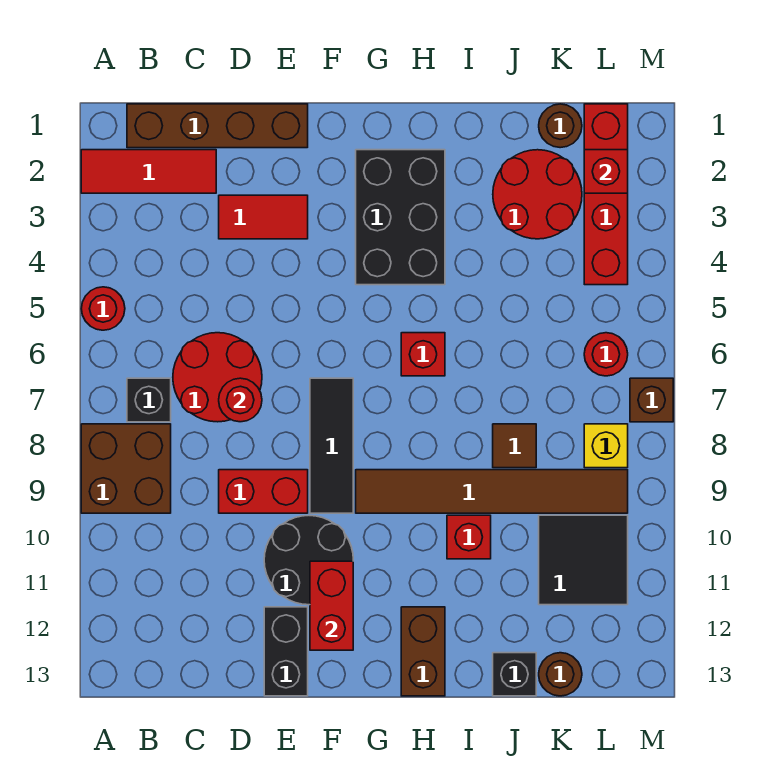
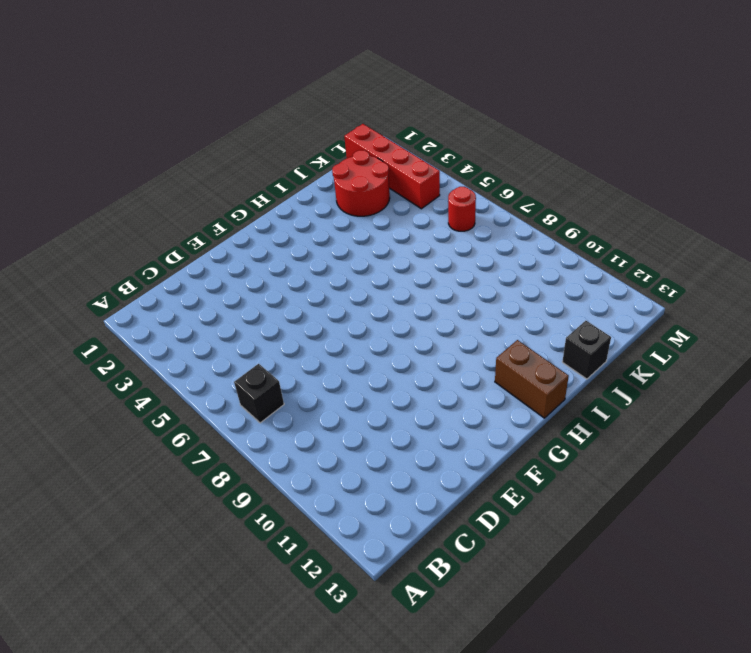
none -> red 1x3 tile [81,150,216,193]
none -> red 1x1 round brick [81,287,125,330]
none -> brown 2x2 brick [81,424,171,513]

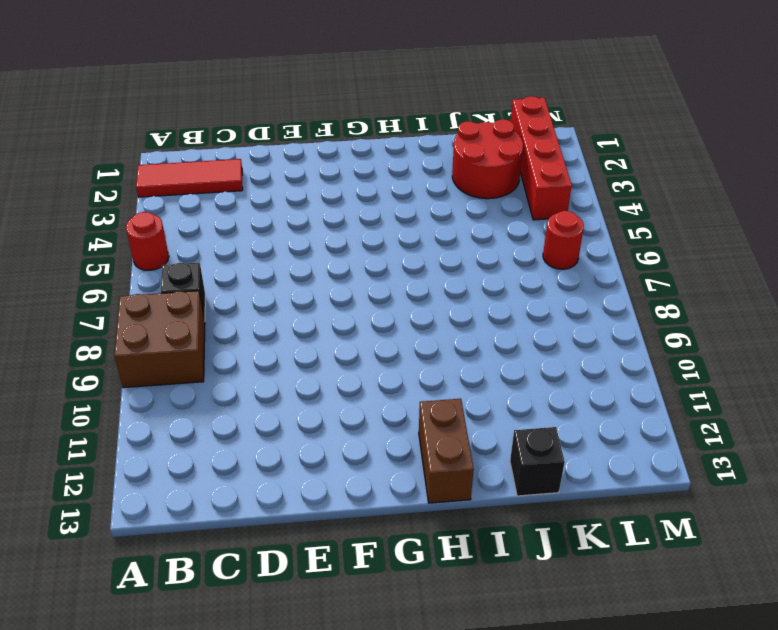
none -> brown 1x4 brick [127,104,308,148]
none -> red 2x2 round brick [173,333,262,422]
none -> red 1x2 tile [219,195,308,239]

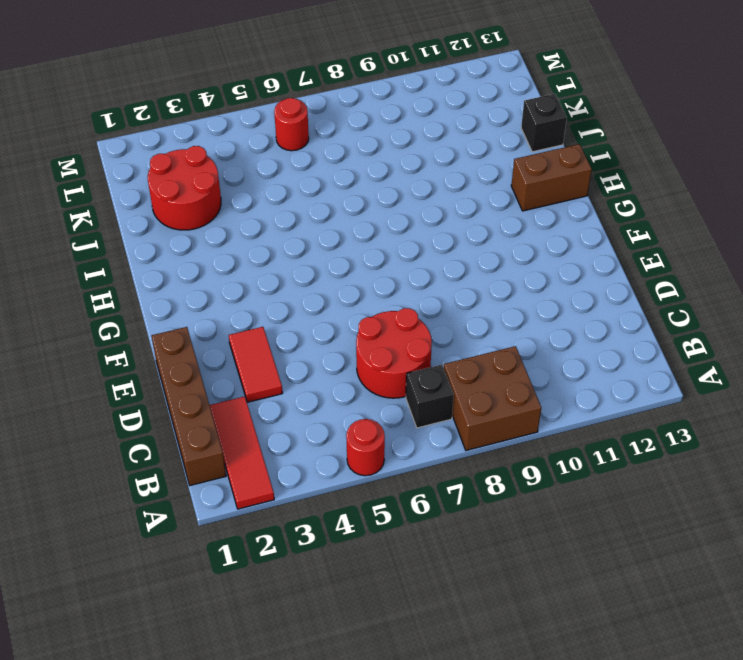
none -> red 1x2 brick [219,470,308,513]
none -> black 2x2 round brick [264,516,353,605]
none -> black 1x2 brick [264,607,308,696]

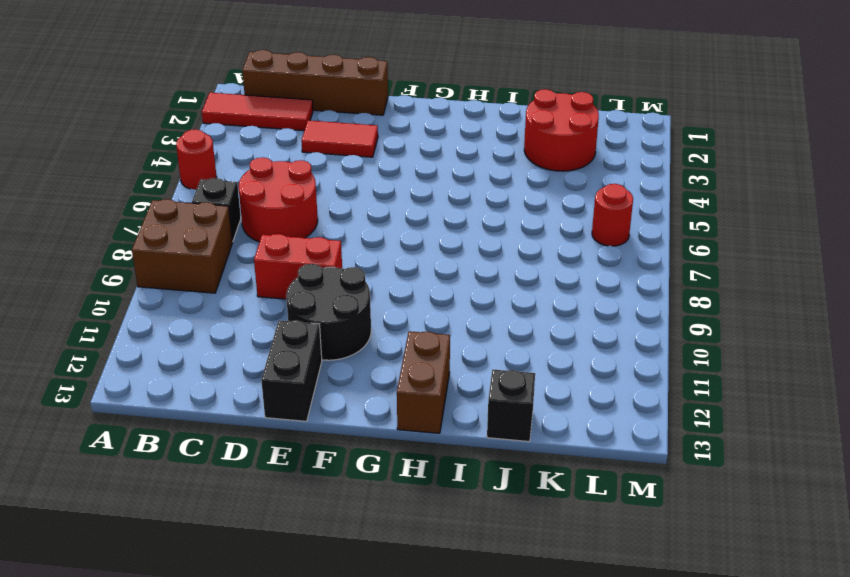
none -> black 1x3 tile [310,378,353,513]
none -> black 2x3 brick [356,150,445,285]
none -> brown 1x6 tile [356,470,628,513]

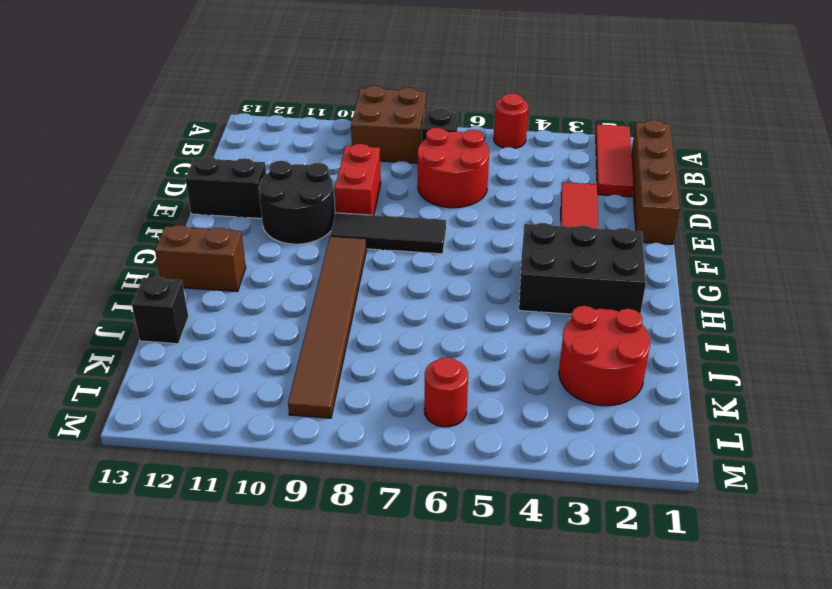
none -> red 1x1 brick [401,333,445,376]
none -> red 1x1 brick [447,515,491,559]
none -> brown 1x1 tile [493,424,536,468]

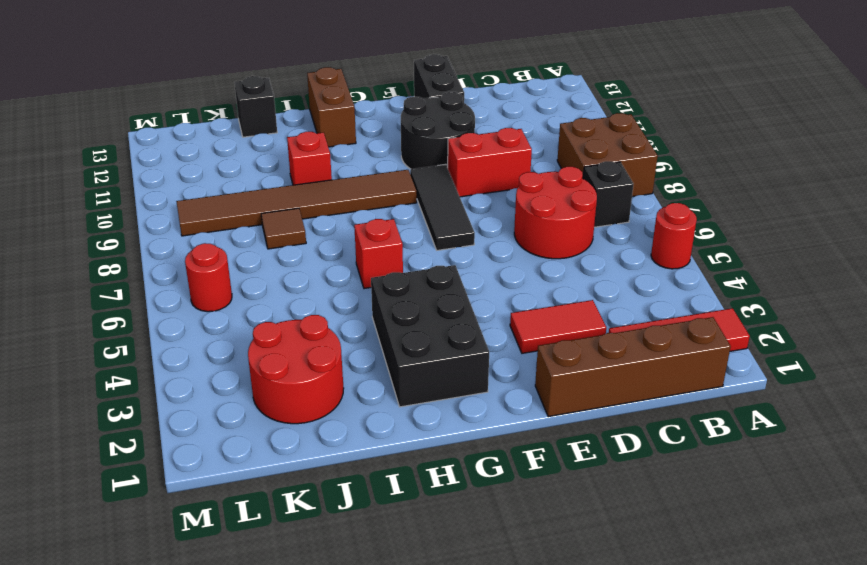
none -> brown 1x1 round brick [539,104,582,148]
none -> black 2x2 tile [539,515,628,605]
none -> brown 1x1 round brick [539,653,582,696]

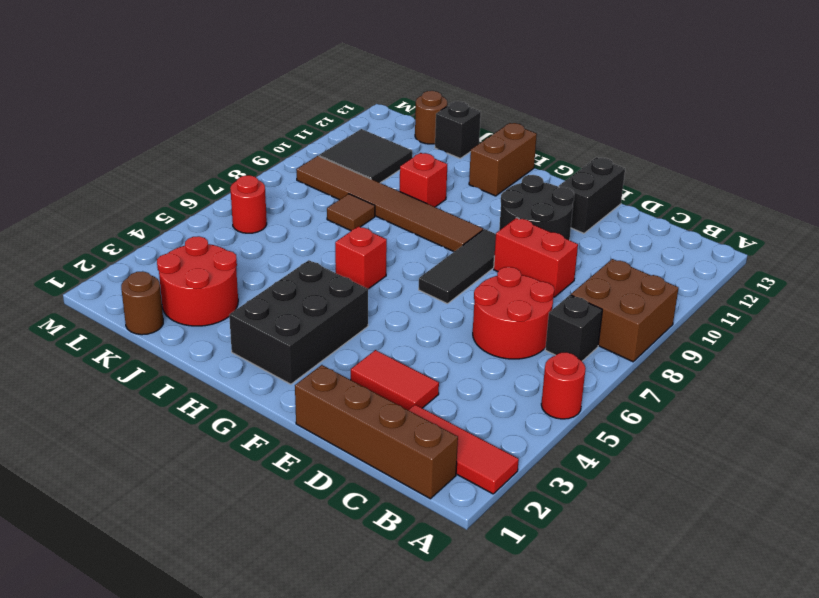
none -> red 1x4 brick [584,104,628,285]
none -> yellow 1x1 brick [584,424,628,468]
none -> brown 1x1 brick [630,378,673,422]

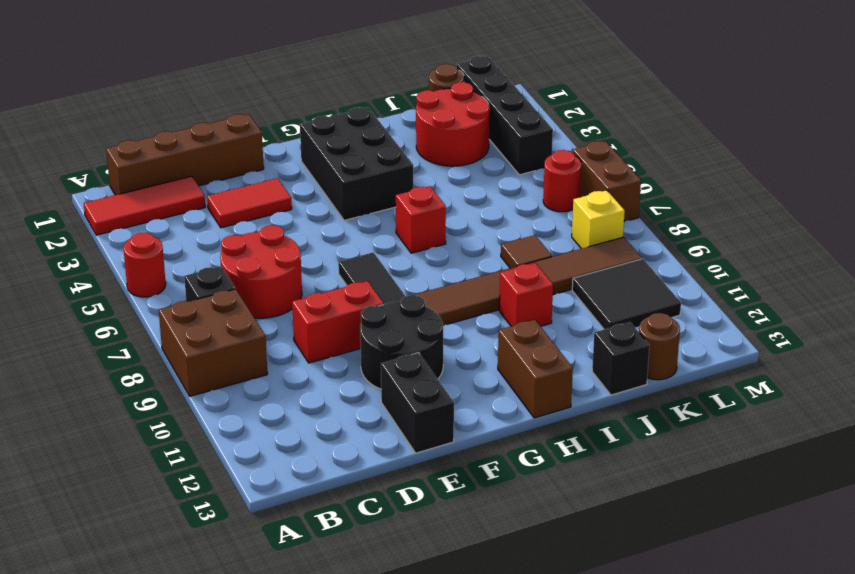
black 1x4 brick [457,56,553,175] -> red 1x4 brick [584,104,628,285]
brown 1x2 brick [573,141,641,222] -> brown 1x1 brick [630,378,673,422]
none -> red 1x1 round brick [219,378,262,422]
none -> red 1x2 brick [310,561,353,650]
none -> red 1x1 brick [584,150,628,193]

